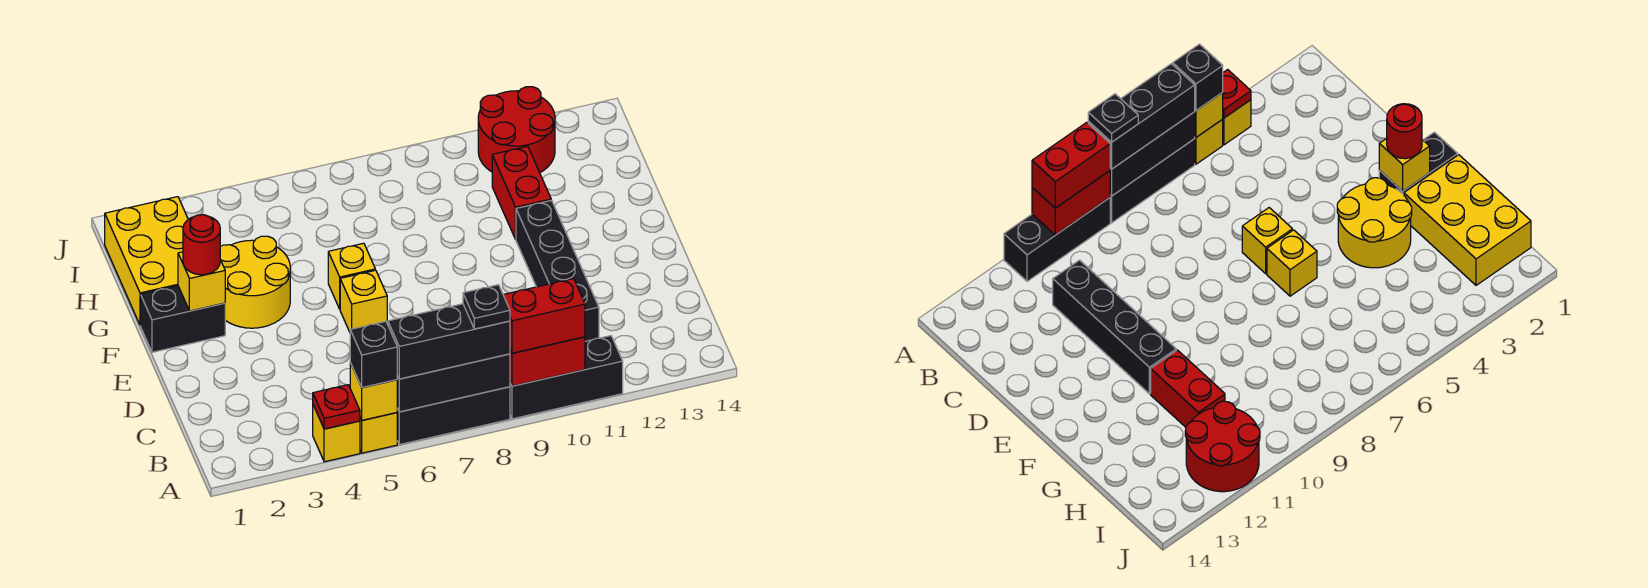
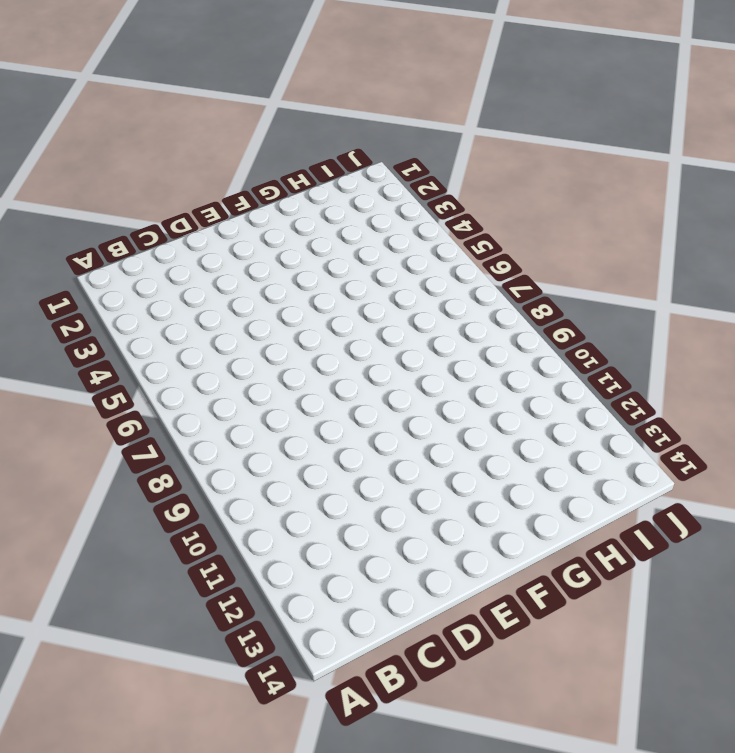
none -> yellow 1x1 brick [313,405,360,462]
none -> yellow 1x1 brick [360,413,397,453]
none -> black 1x3 brick [397,387,510,445]

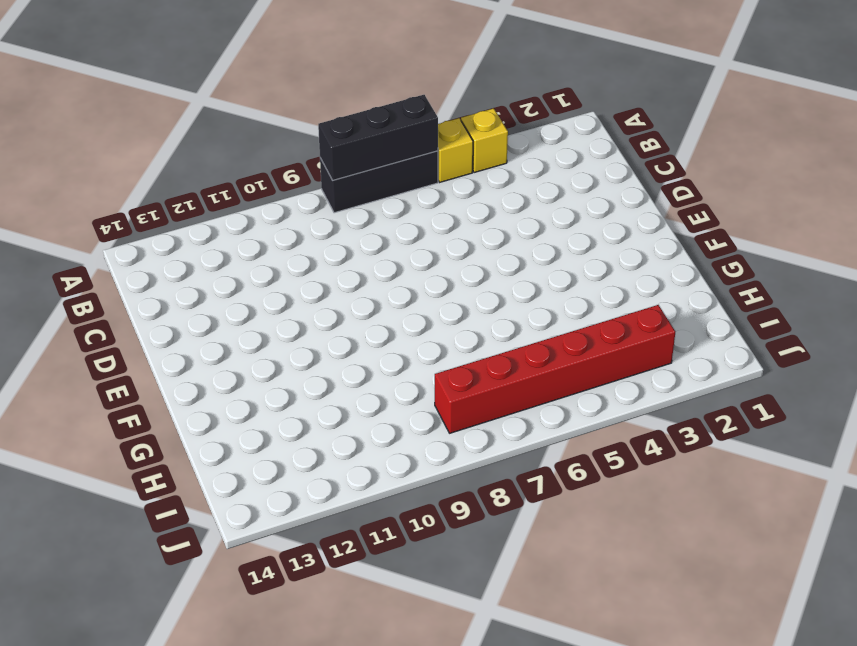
red 1x6 brick [435,305,675,433] -> none
none -> black 1x3 brick [510,336,623,419]
none -> black 1x4 brick [516,200,599,341]
none -> yellow 1x1 brick [340,270,387,332]

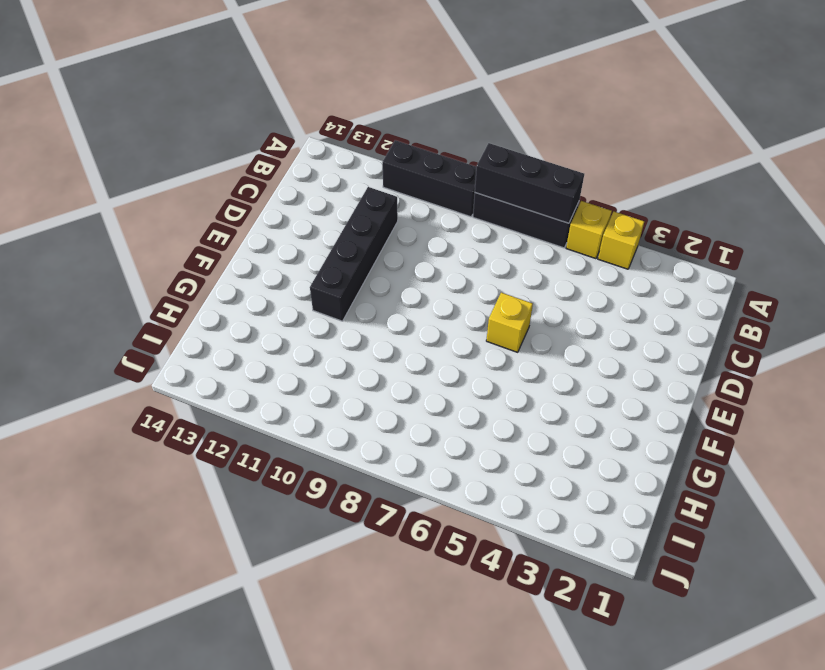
none -> black 1x2 brick [141,286,225,352]
none -> yellow 2x2 round brick [220,236,290,328]
none -> yellow 1x1 brick [328,243,375,309]

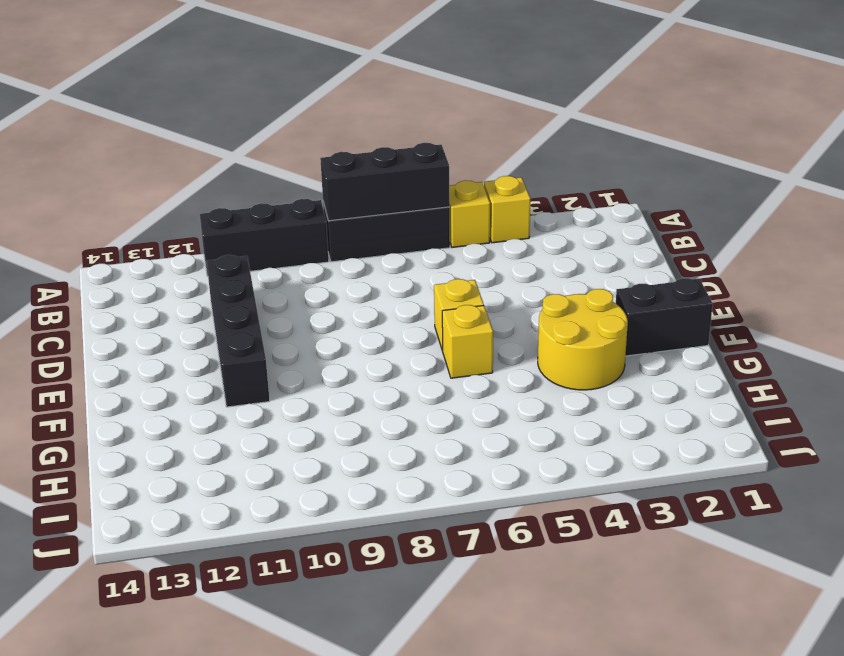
none -> yellow 2x3 brick [105,197,188,325]
none -> red 1x2 brick [492,146,551,239]
none -> red 2x2 round brick [478,87,555,173]

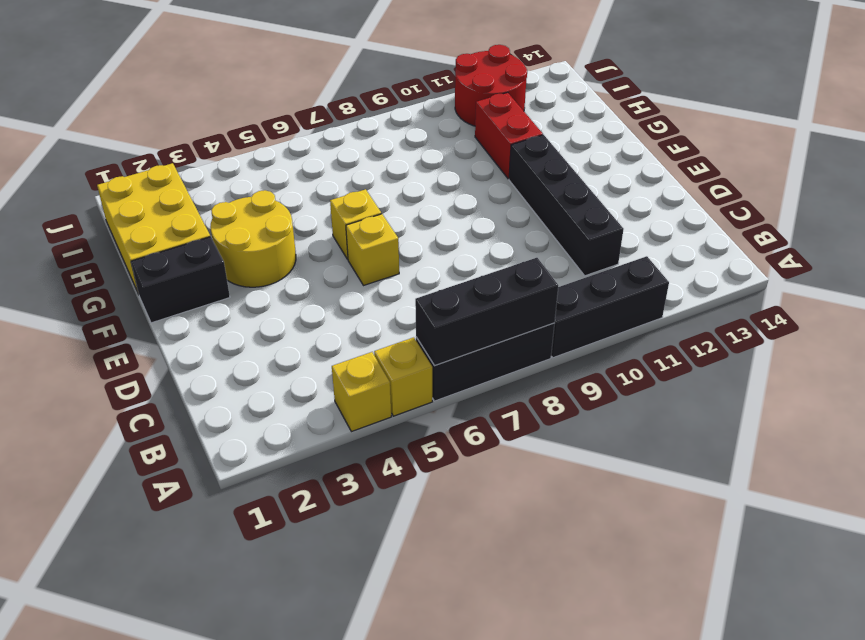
none -> red 1x1 plate [313,385,360,429]
none -> yellow 1x1 brick [350,363,398,420]
none -> red 1x2 brick [510,337,585,386]

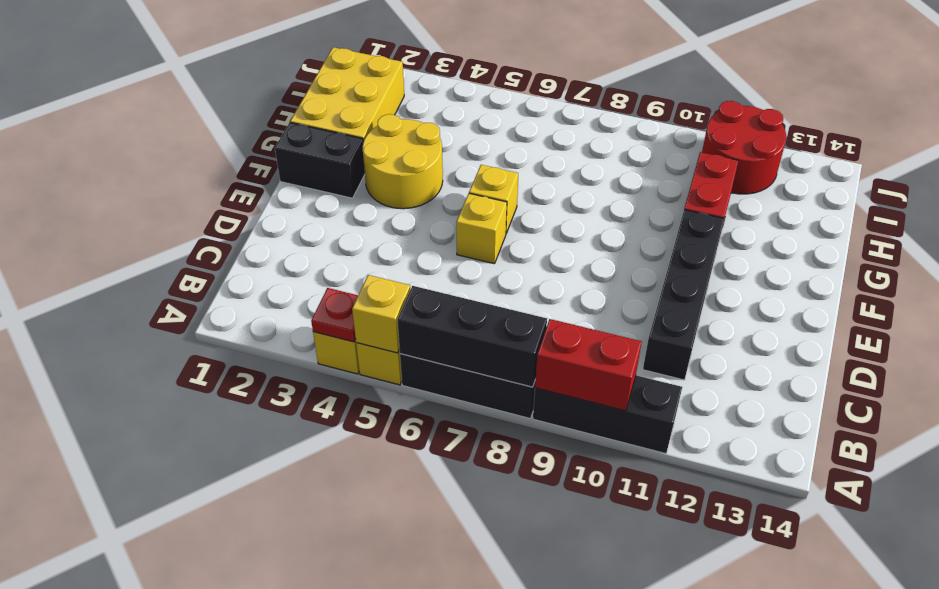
none -> yellow 1x1 brick [178,252,225,311]
none -> black 1x1 brick [350,321,397,388]
none -> black 1x3 brick [388,304,510,379]

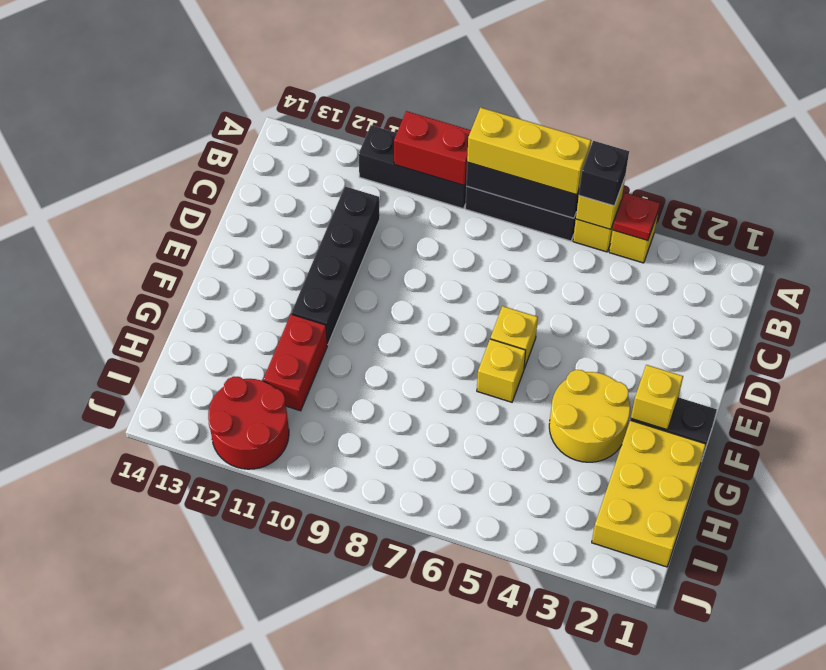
yellow 1x3 brick [467,107,591,195] -> black 1x3 brick [388,304,510,379]
none -> red 1x2 brick [503,278,585,353]
none -> red 1x1 round brick [183,215,220,275]
none -> black 1x1 plate [463,285,510,329]

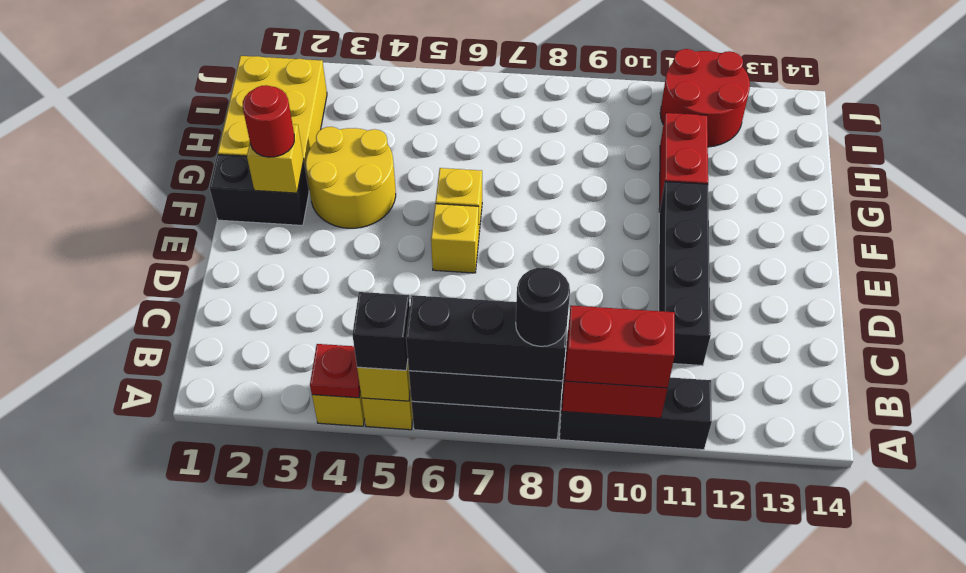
black 1x1 round brick [516,267,570,346] -> black 1x1 plate [463,285,510,329]

